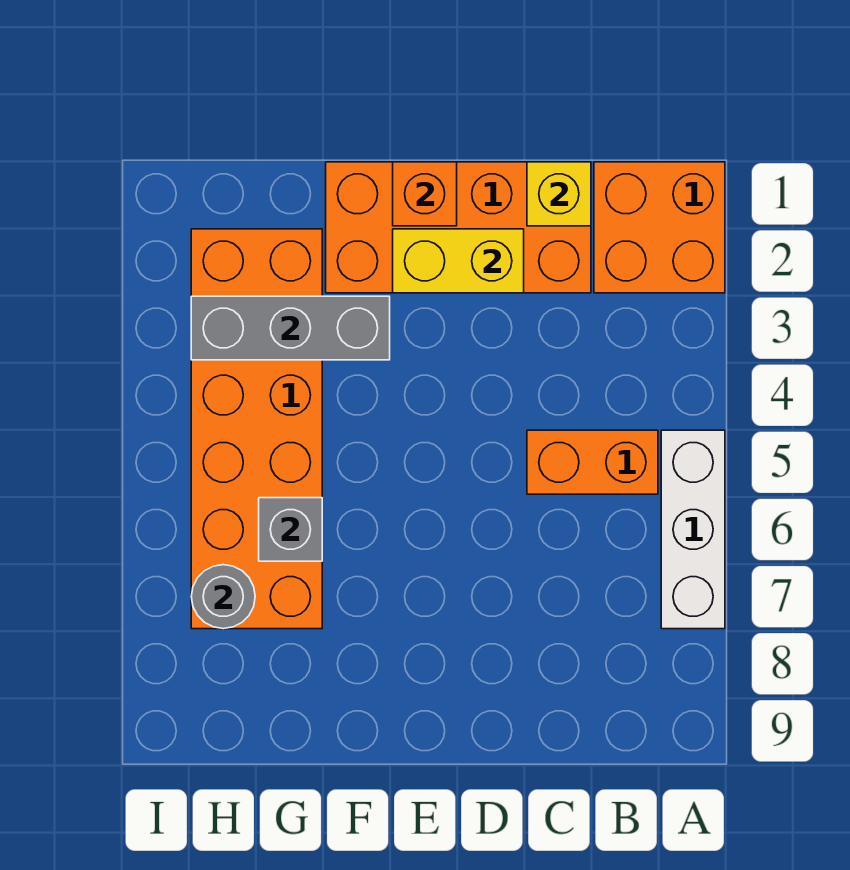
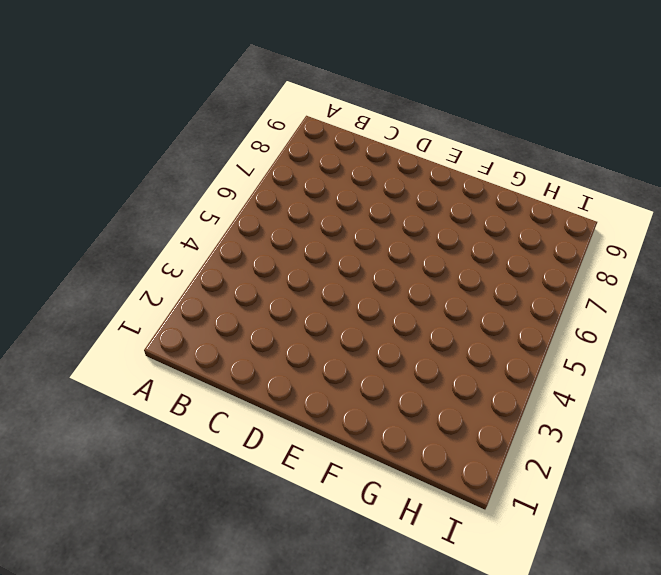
none -> orange 2x2 brick [594,162,725,293]
none -> white 1x3 brick [661,430,725,629]

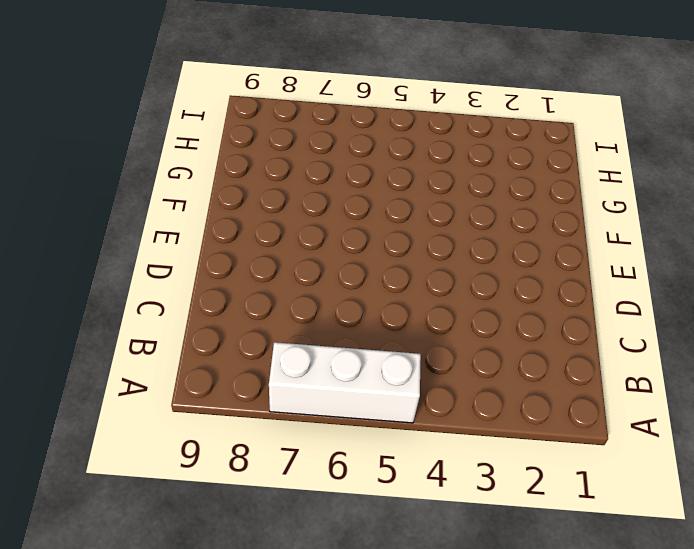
none -> orange 2x2 brick [594,162,725,293]
none -> orange 1x2 brick [527,430,658,494]

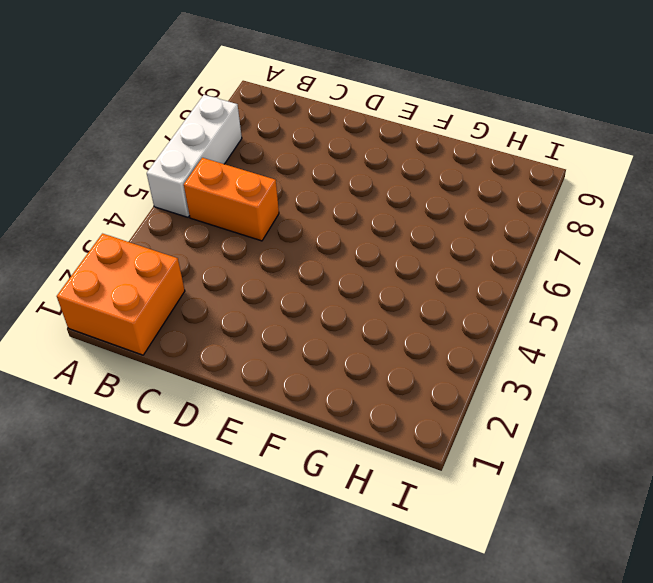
none -> orange 2x4 brick [326,162,591,293]
none -> orange 2x6 brick [191,229,322,629]

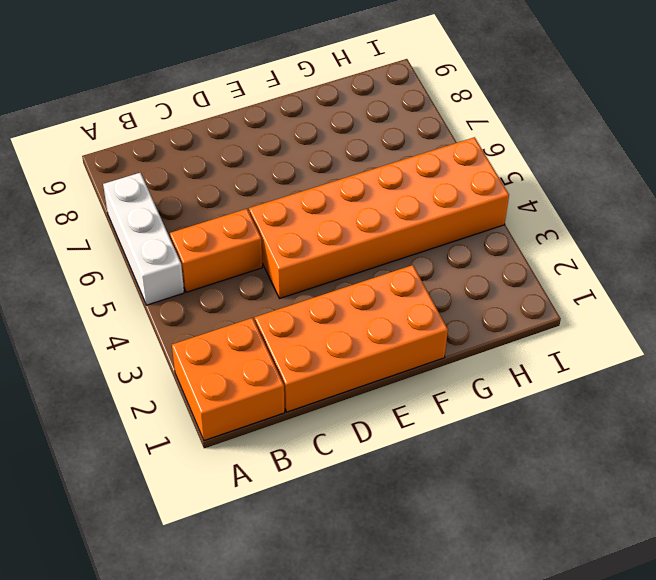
orange 2x6 brick [249,137,509,298] -> orange 2x6 brick turned to [191,229,322,629]
none -> yellow 1x1 brick [527,162,591,226]
none -> yellow 1x2 brick [393,229,524,293]

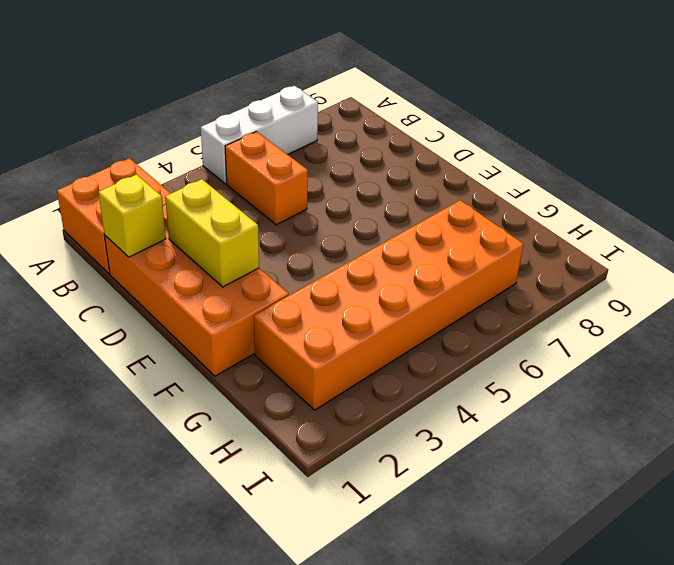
none -> orange 1x1 brick [393,162,457,226]
none -> grey 1x3 brick [191,296,390,360]

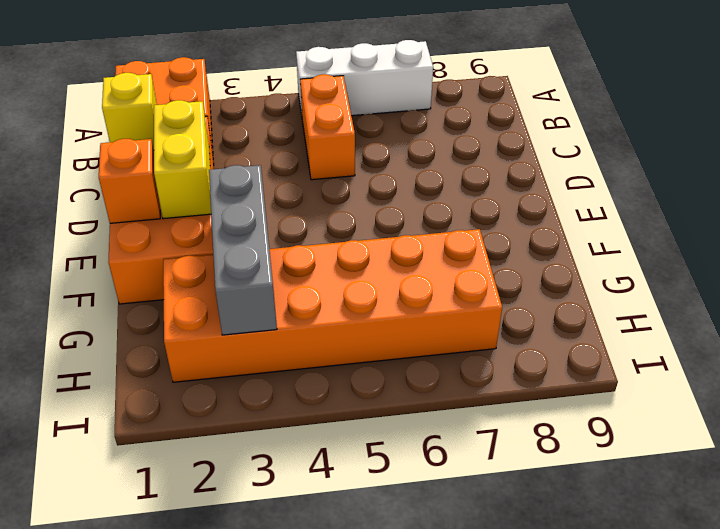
none -> grey 1x1 brick [259,498,322,561]
none -> grey 1x1 round brick [191,565,255,629]

